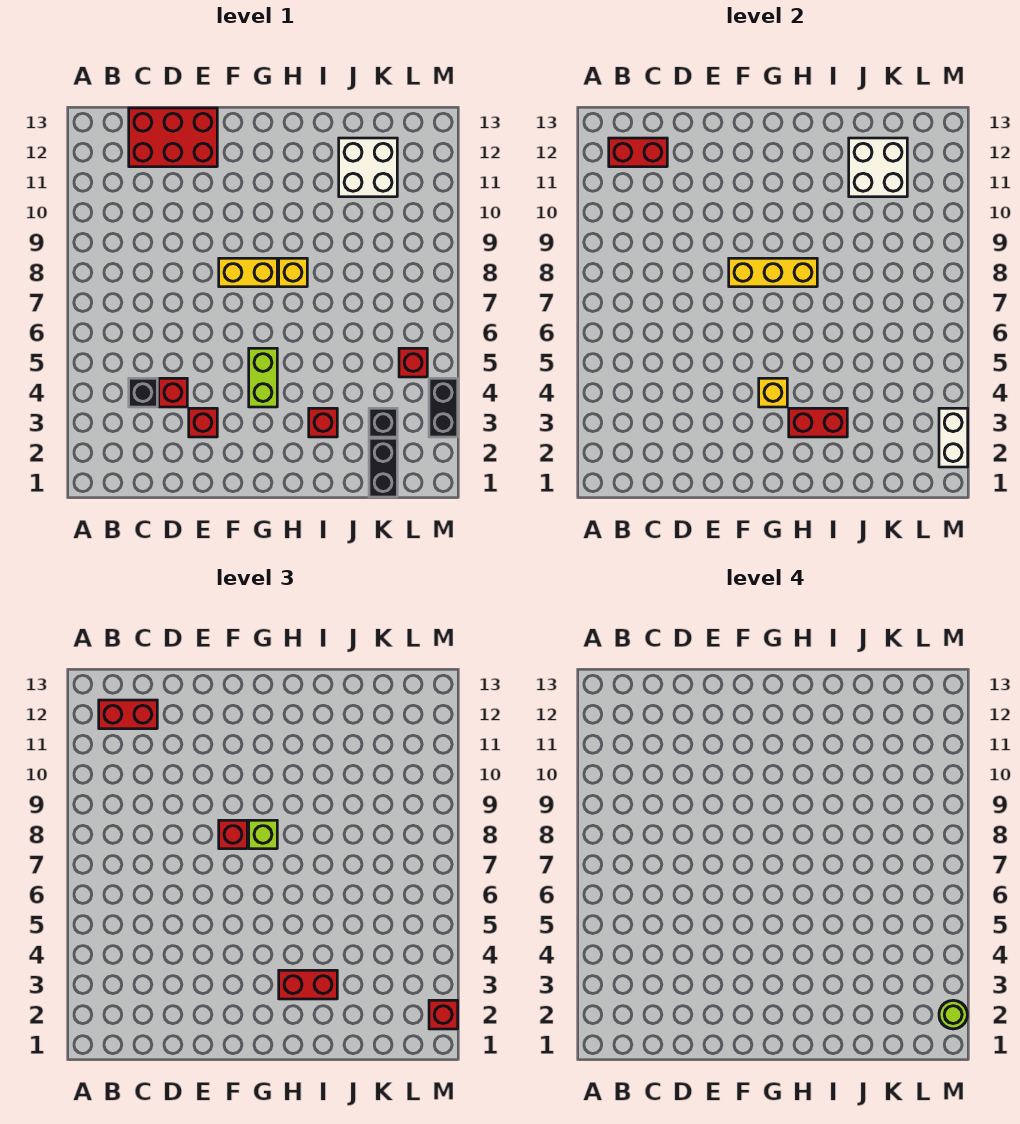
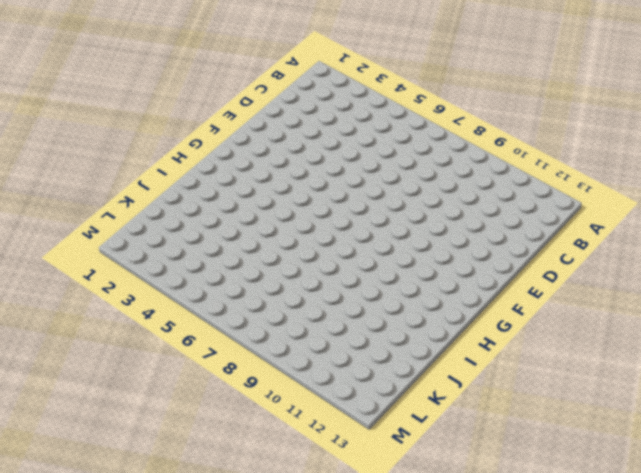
none -> black 1x1 brick [129,378,157,407]
none -> red 2x3 brick [129,108,217,167]
none -> red 1x1 brick [159,378,187,407]

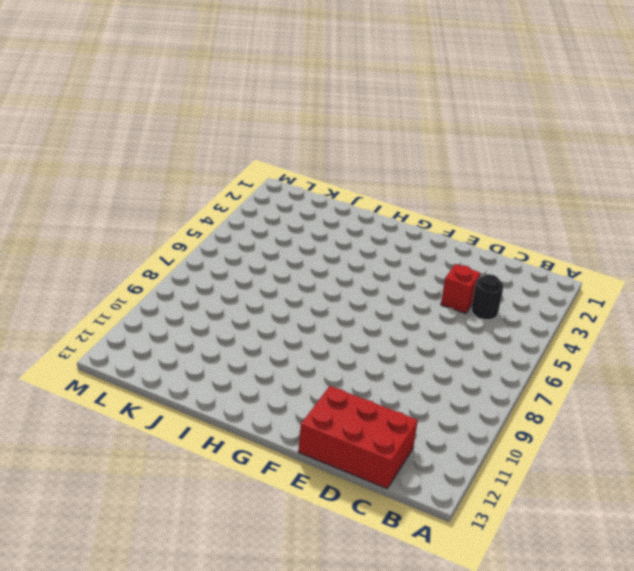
black 1x1 round brick [471,274,504,320] -> black 1x1 brick [129,378,157,407]
none -> red 1x1 brick [189,408,217,437]
none -> yellow 1x2 brick [219,258,277,287]
none -> lime 1x2 brick [249,348,277,407]

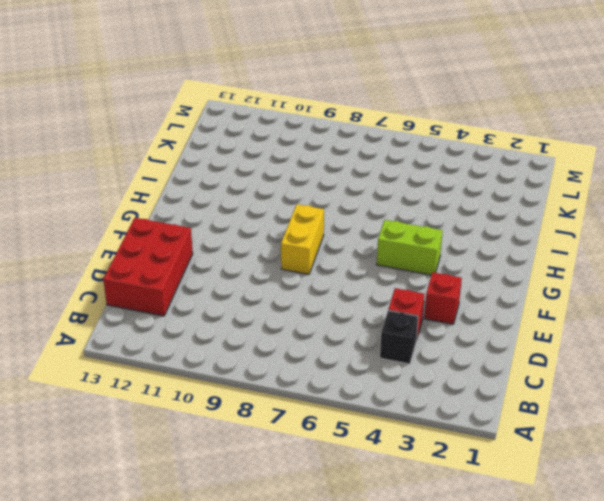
none -> yellow 1x1 brick [279,258,307,287]
none -> red 1x1 brick [309,408,337,437]
none -> white 2x2 brick [339,138,397,197]

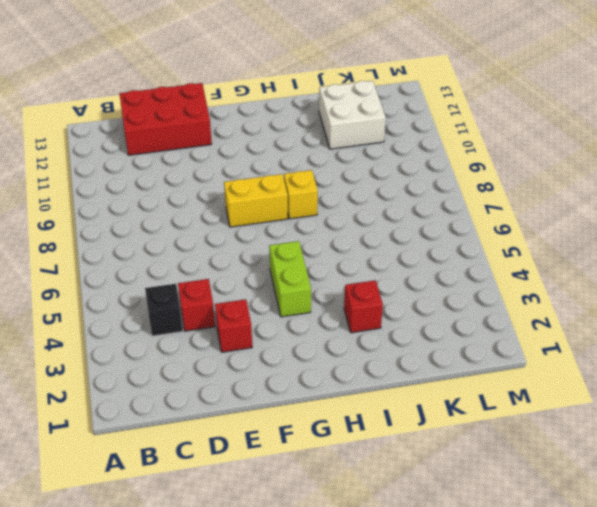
none -> black 1x2 brick [369,438,397,497]
none -> black 1x1 brick [369,408,397,437]
none -> red 1x1 brick [399,348,427,377]

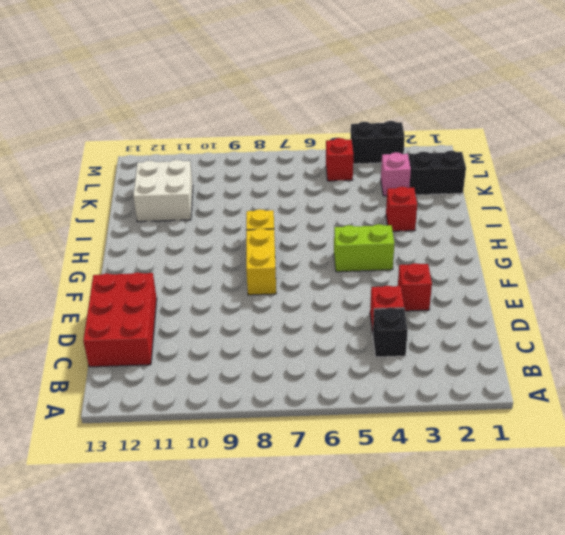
pink 1x1 brick [381,152,411,196] -> black 1x1 brick [369,408,397,437]
none -> red 1x2 brick [609,138,667,167]
none -> yellow 1x3 brick [729,258,817,287]
none -> yellow 1x1 brick [759,378,787,407]

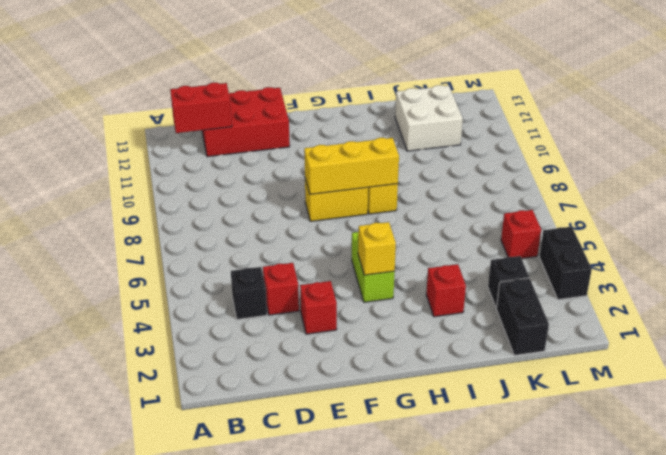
none -> red 1x2 brick [789,408,847,437]
none -> white 2x2 brick [849,138,907,197]
none -> white 1x2 brick [939,408,968,467]

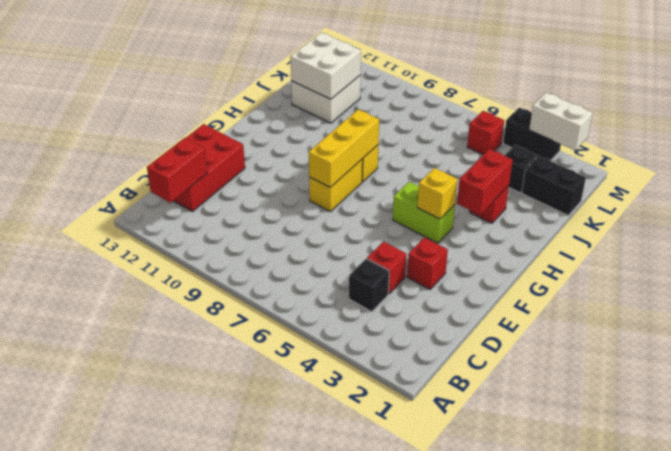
none -> red 1x2 brick [99,700,157,729]
none -> red 1x1 brick [219,820,247,849]
none -> lime 1x1 brick [249,820,277,849]

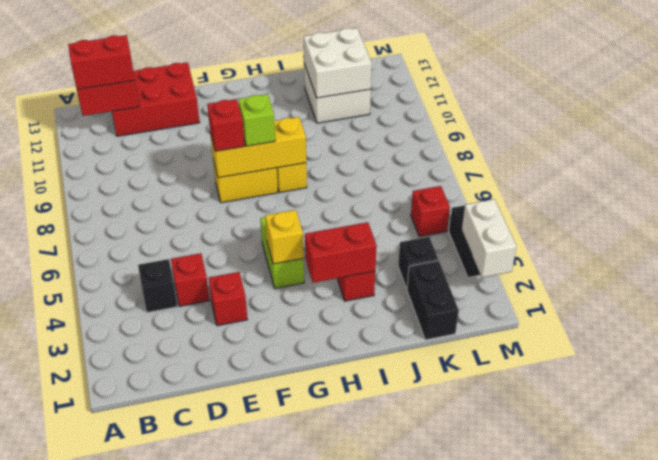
none -> red 1x2 brick [279,970,337,999]
none -> red 1x1 brick [429,1000,458,1029]
none -> lime 1x1 round brick [939,1000,967,1029]

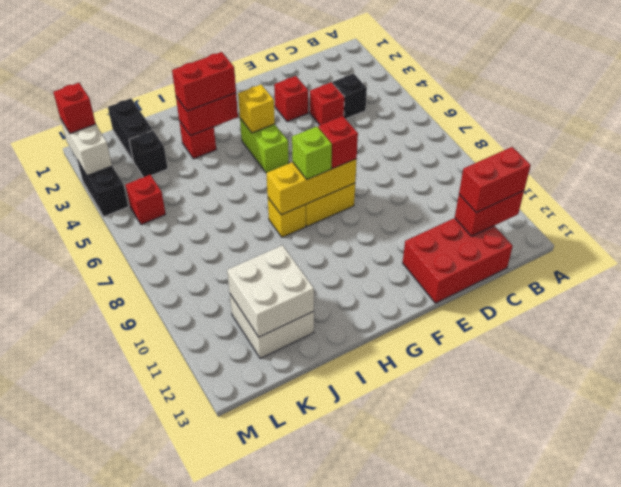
none -> lime 1x1 round brick [939,1000,967,1029]

